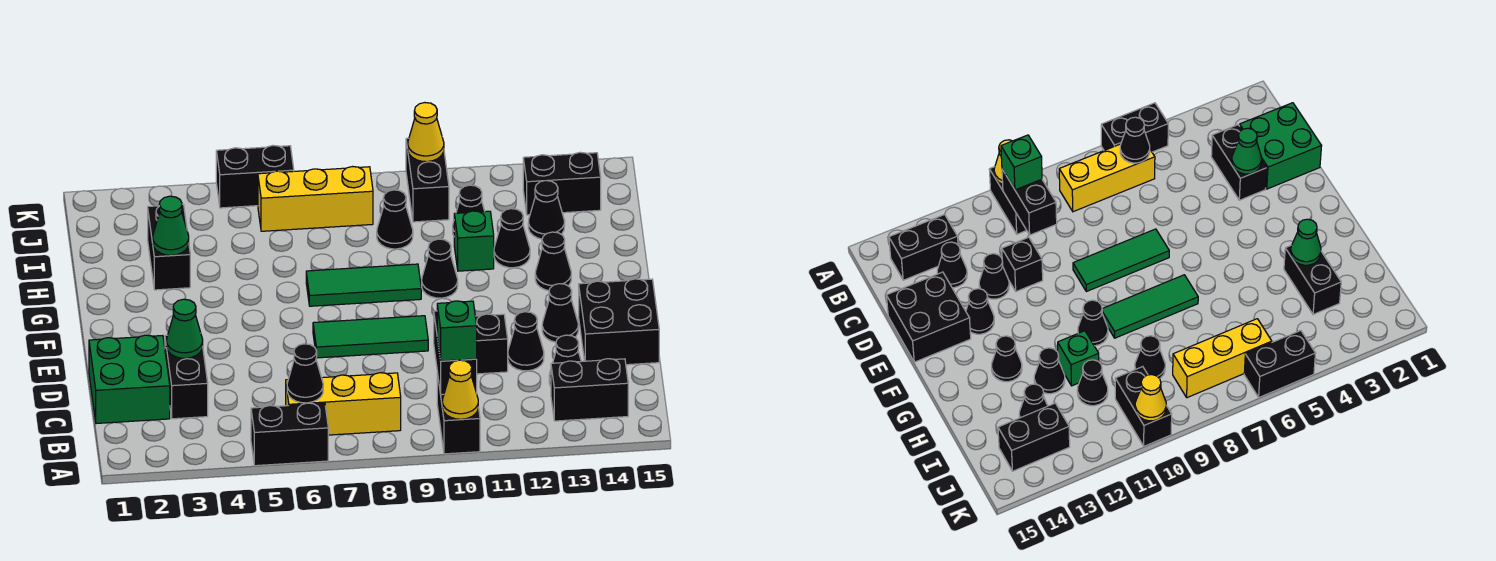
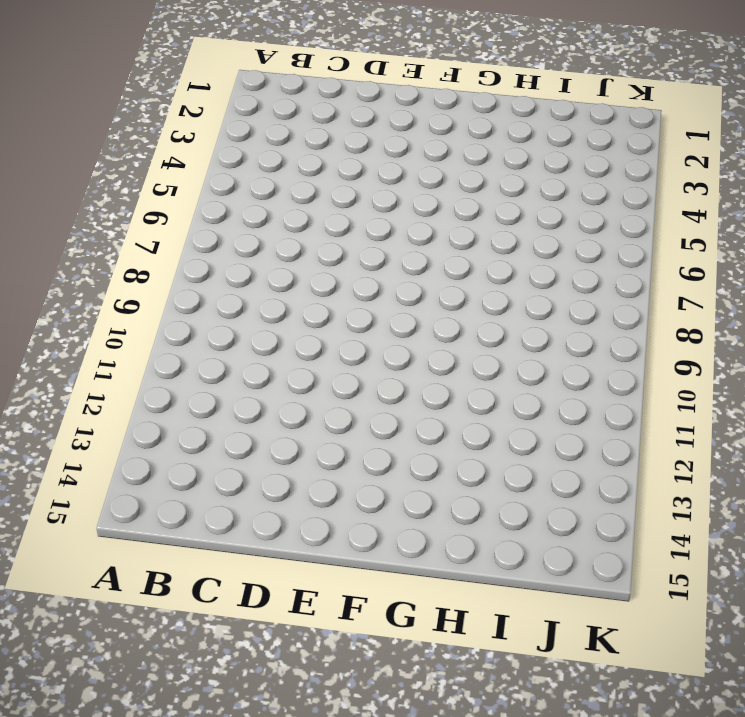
none -> black 1x2 brick [251,403,328,466]
none -> black 1x2 brick [437,373,480,454]
none -> yellow 1x3 brick [286,373,401,435]
none -> black 1x2 brick [551,359,628,421]

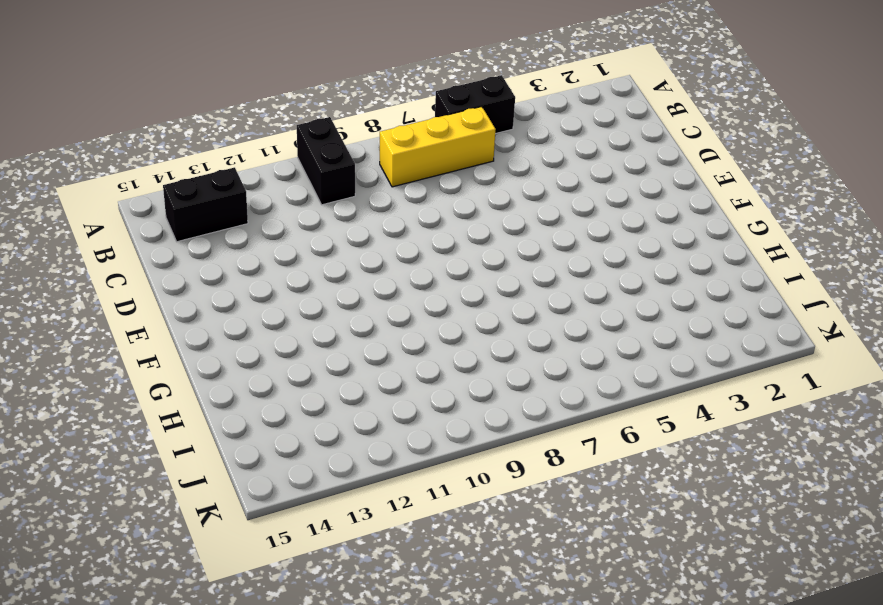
none -> green 2x2 brick [89,335,170,424]
none -> black 1x2 brick [165,335,208,419]
none -> black 1x1 cone [549,335,581,387]
none -> black 1x1 brick [475,314,508,374]

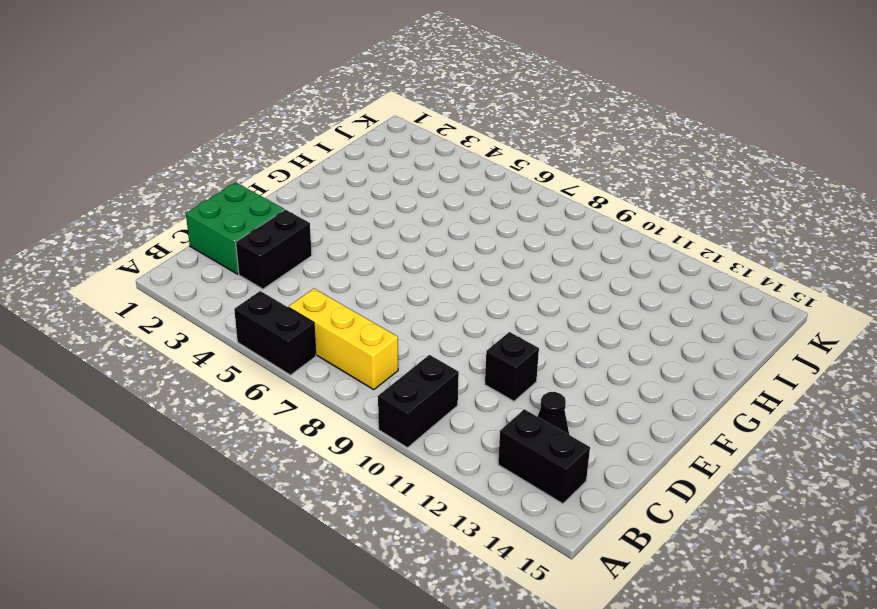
none -> black 1x1 cone [508,312,544,371]
none -> black 2x2 brick [579,279,659,365]
none -> green 1x3 tile [313,316,428,358]
none -> black 1x1 cone [542,284,578,342]

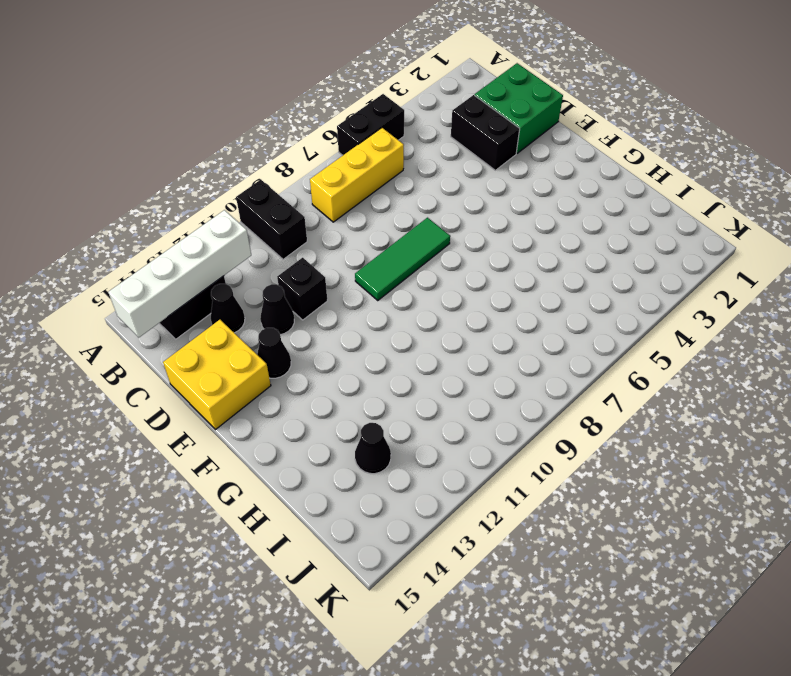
white 1x4 brick [108,210,251,338] -> none
yellow 2x2 brick [163,320,271,430] -> black 2x2 brick [579,279,659,365]
none -> green 1x3 tile [306,264,421,306]
none -> black 1x1 cone [422,239,458,298]
none -> black 1x1 cone [535,232,571,291]
none -> black 1x2 brick [148,204,190,290]

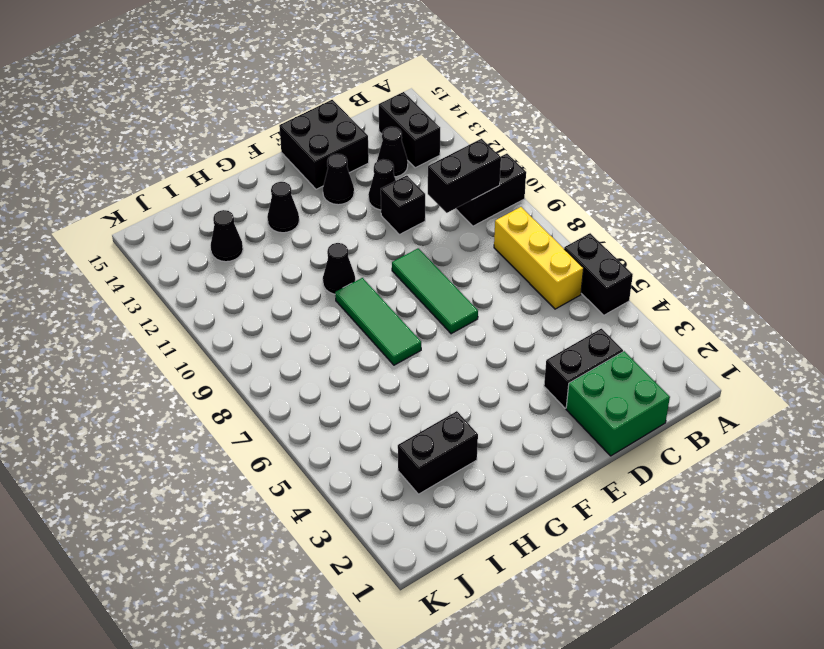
none -> green 1x1 brick [454,211,494,271]
none -> black 1x1 cone [494,209,530,268]
none -> black 1x1 cone [377,190,413,249]
none -> black 1x1 cone [453,185,485,236]

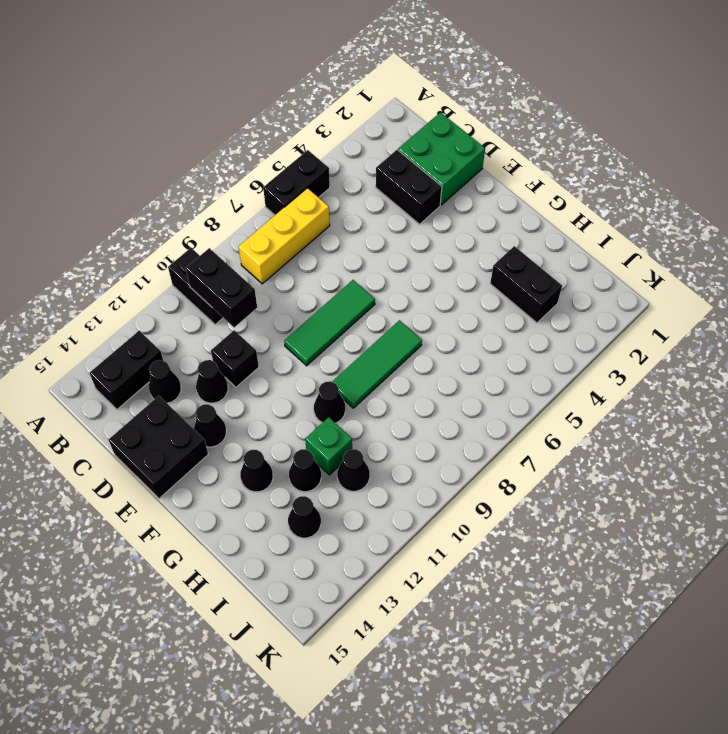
none -> black 1x1 cone [377,190,413,249]
none -> yellow 1x3 brick [258,167,373,231]
none -> black 1x2 brick [406,138,449,222]
none -> black 1x2 brick [523,152,601,215]

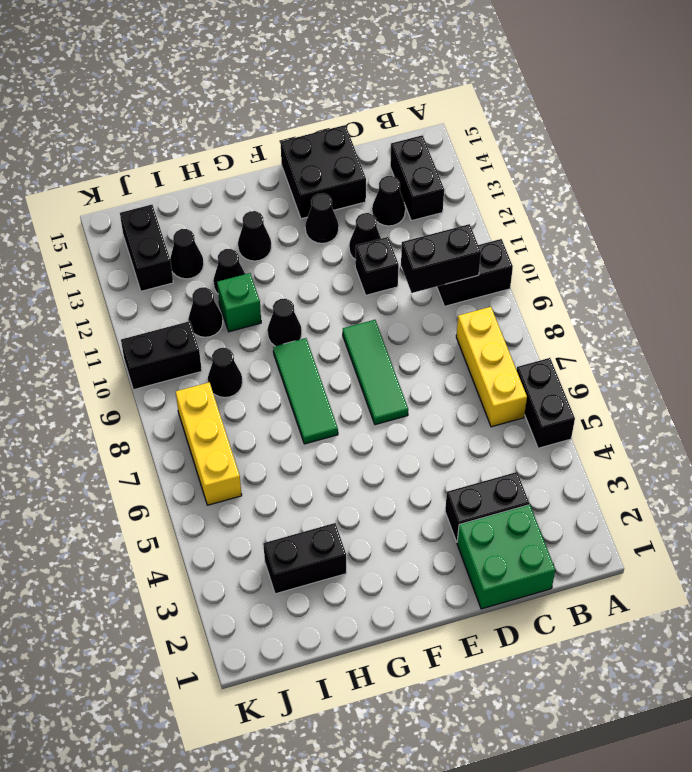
none -> black 1x2 brick [216,145,294,208]
none -> yellow 1x1 cone [442,360,478,419]
none -> black 1x1 cone [287,344,323,403]
none -> green 1x1 cone [166,299,203,358]

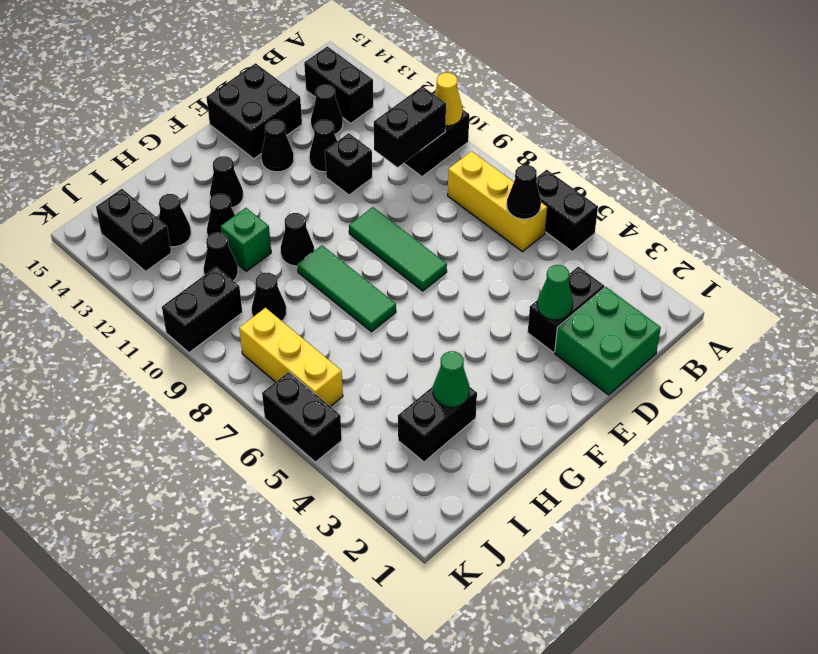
none -> yellow 1x1 cone [408,103,444,162]
none -> green 1x1 brick [437,301,477,361]

